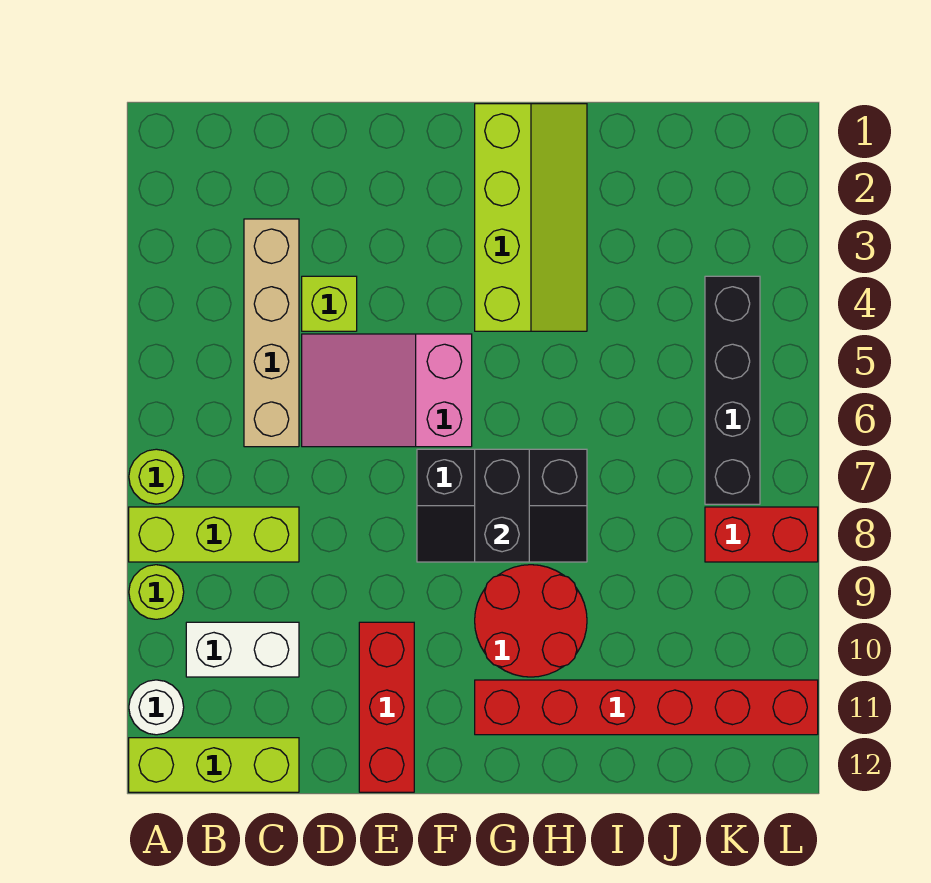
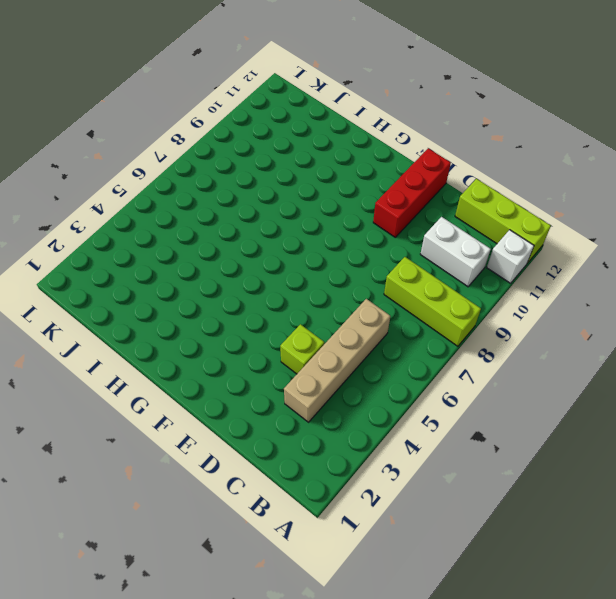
white 1x1 brick [487,230,534,283] -> white 1x1 round brick [129,680,184,735]
none -> lime 1x1 round brick [129,449,184,504]
none -> lime 1x1 round brick [129,565,184,619]
none -> pink 2x3 slope [302,334,472,447]

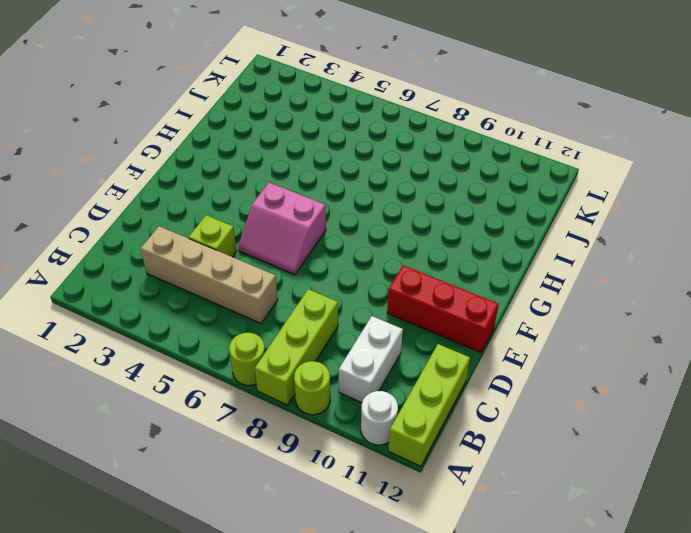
pink 2x2 slope [238,182,326,274] -> pink 2x3 slope [302,334,472,447]
none -> black 2x3 slope [417,449,587,562]
none -> lime 2x4 slope [475,104,587,331]
none -> red 2x2 round brick [475,565,587,677]

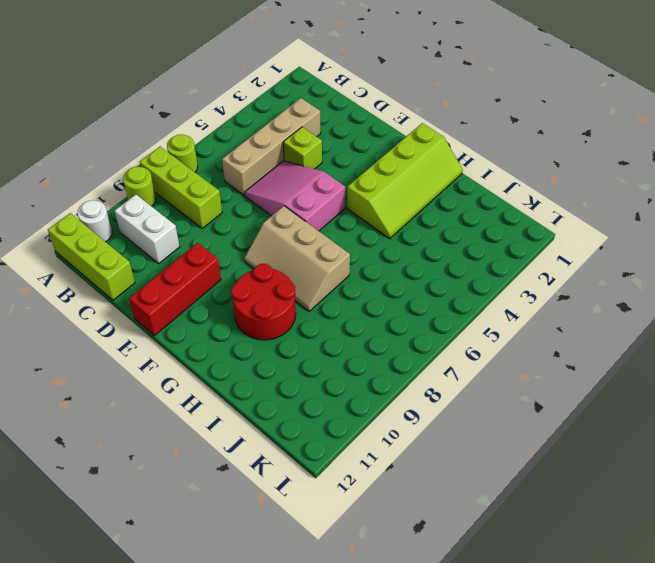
tan 2x3 slope [244,206,350,311] -> black 2x3 slope [417,449,587,562]
none -> red 1x6 brick [475,680,818,735]
none -> black 1x4 brick [705,276,760,504]
none -> red 1x2 brick [705,507,818,562]

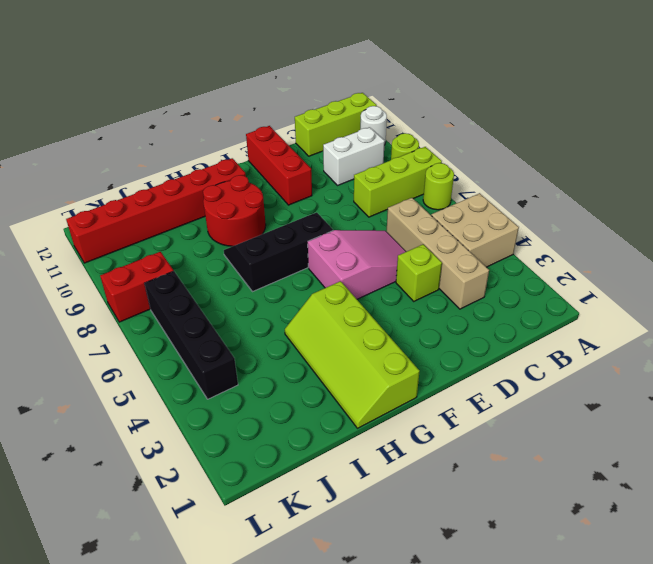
tan 2x2 brick [431,193,519,267] -> none
none -> black 1x2 brick [475,449,529,562]

